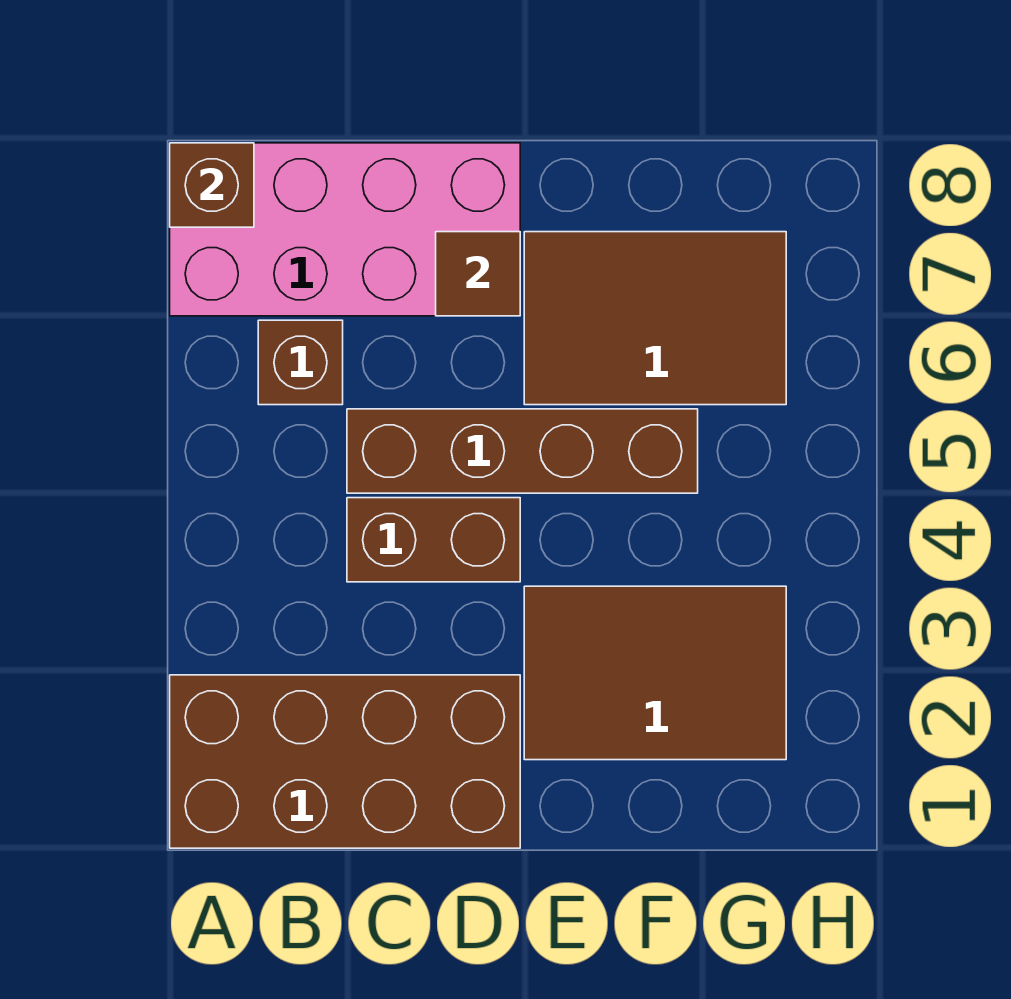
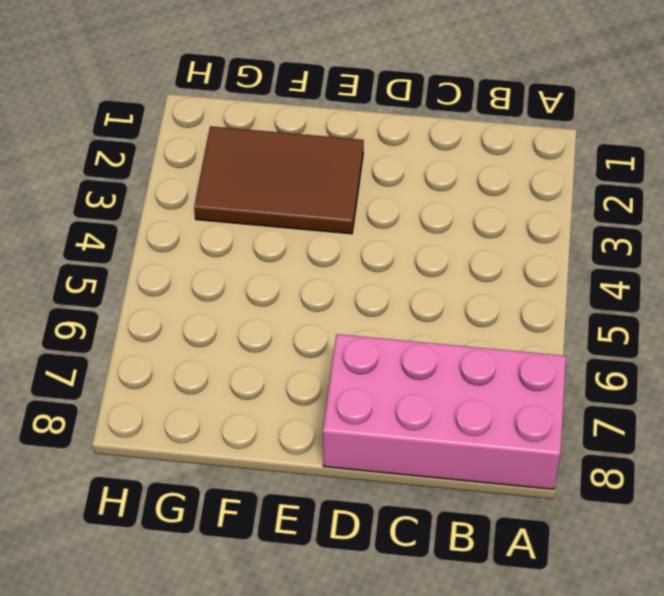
none -> brown 2x4 brick [170,675,520,848]
none -> brown 1x1 brick [258,320,343,405]

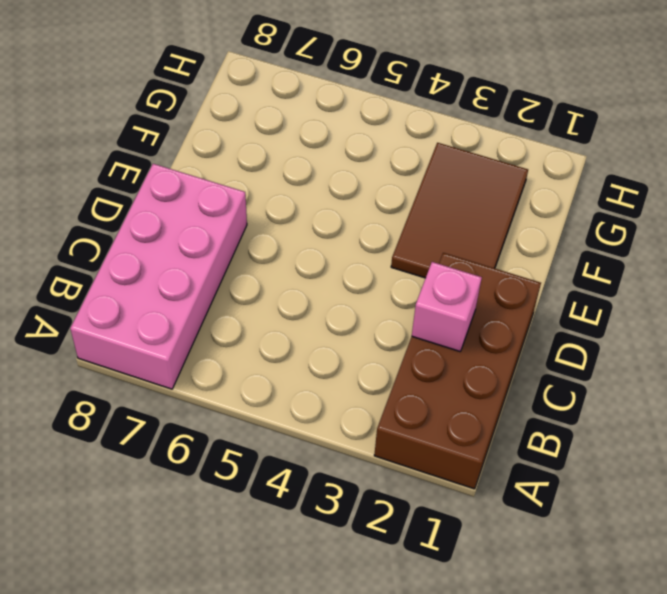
pink 1x1 brick [412,262,482,351] -> none
none -> brown 1x1 brick [258,320,343,405]
none -> brown 1x2 brick [347,498,520,582]

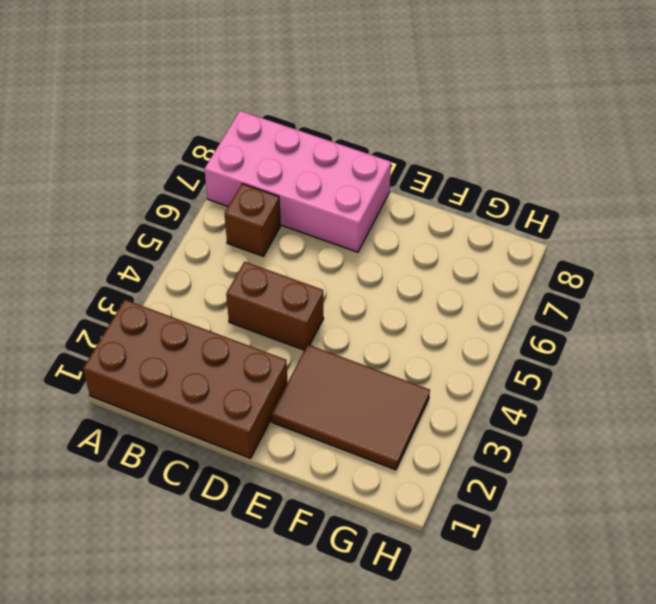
none -> brown 1x4 brick [347,409,698,493]
none -> brown 2x3 tile [524,232,786,405]

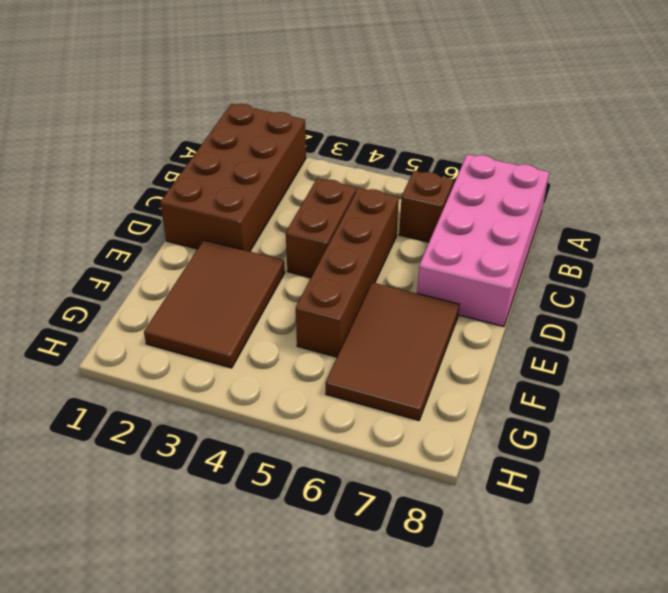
none -> brown 1x1 brick [170,143,254,227]
none -> brown 1x1 tile [436,232,520,316]

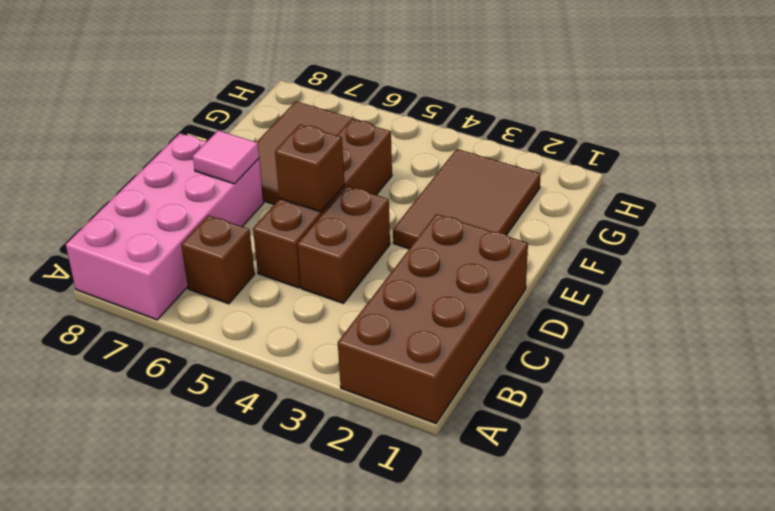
brown 1x1 brick [275,125,345,212] -> brown 1x1 brick moved to [170,143,254,227]
pink 1x1 tile [193,131,259,184] -> brown 1x1 tile [436,232,520,316]

